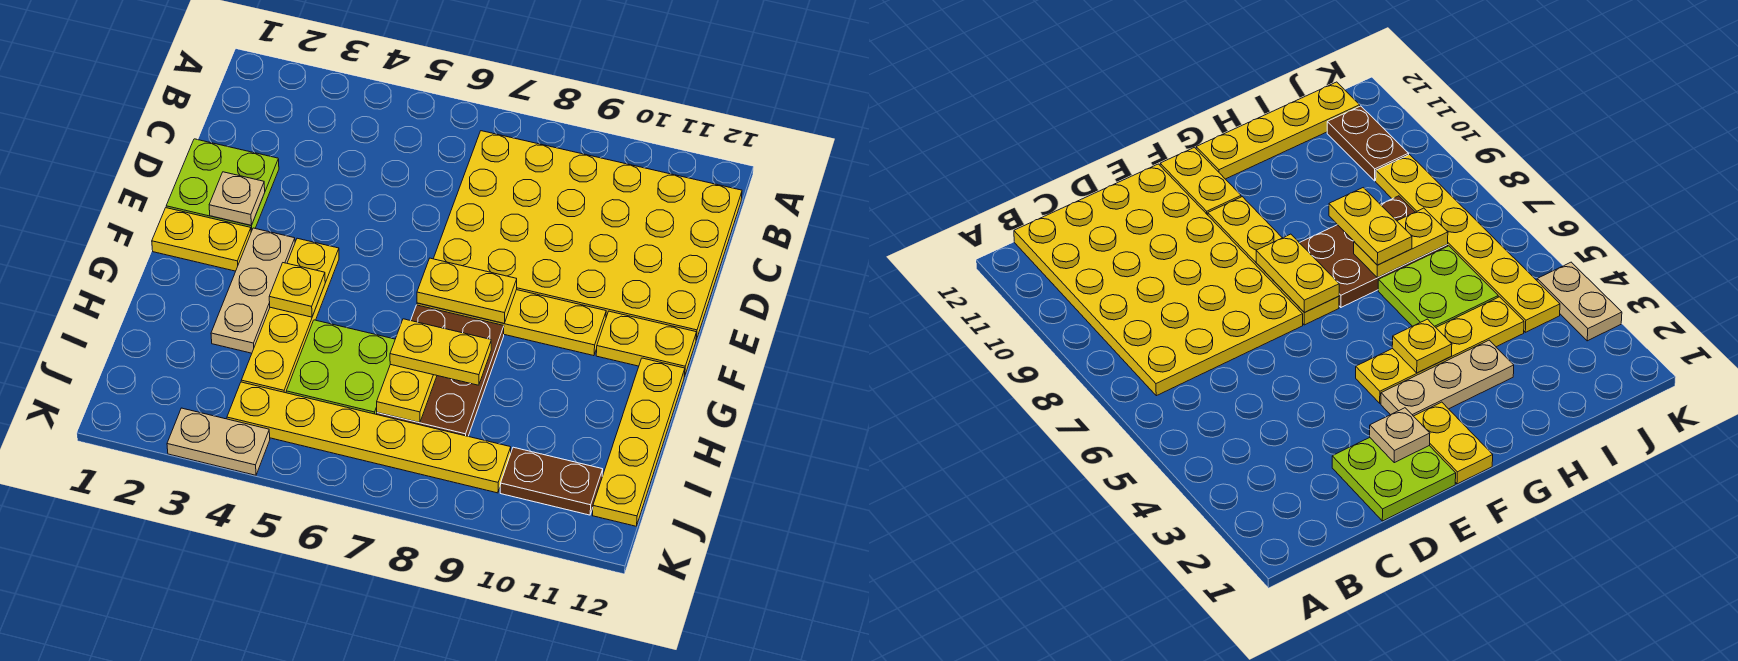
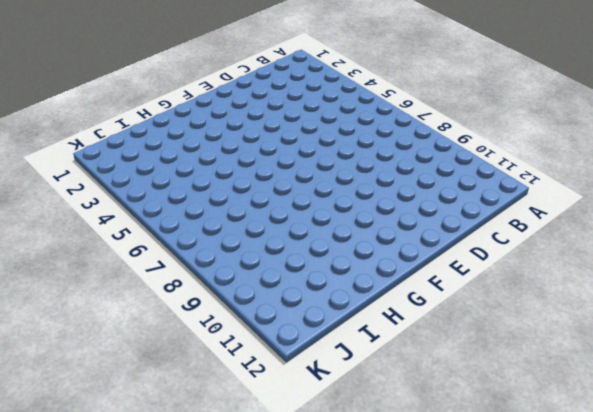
none -> yellow 4x6 plate [433,131,742,340]
none -> lime 2x2 plate [166,139,279,232]
none -> yellow 1x2 plate [152,208,251,271]

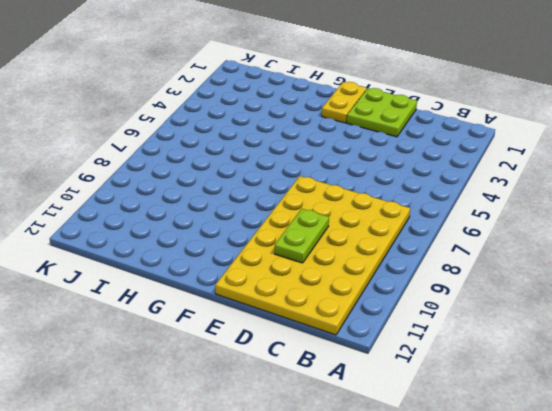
lime 1x2 plate [275,209,329,263] -> none
none -> tan 1x3 plate [211,228,295,353]
none -> yellow 1x4 plate [241,238,339,393]
none -> yellow 1x4 plate [417,290,606,356]

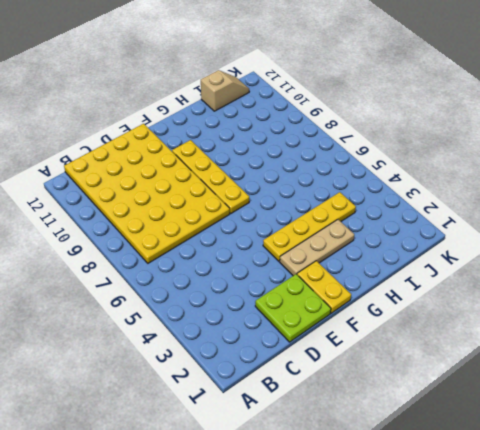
tan 1x2 slope [201,70,249,111] -> yellow 1x4 plate [592,358,685,526]
none -> yellow 1x2 plate [596,311,697,377]
none -> brown 2x3 plate [377,305,504,436]
none -> lime 2x2 plate [286,320,395,414]

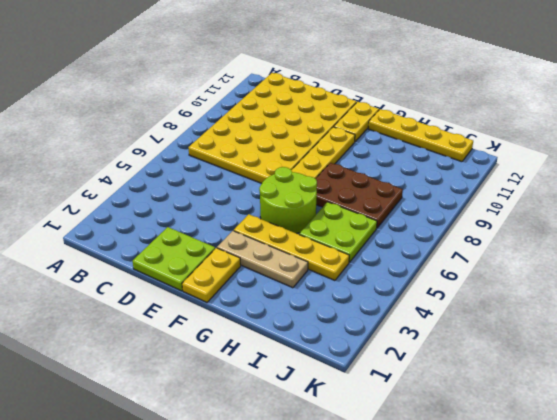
lime 2x2 round brick [259,167,317,233] -> none
none -> yellow 1x6 plate [227,382,511,493]
none -> brown 1x2 plate [500,447,603,515]
none -> tan 1x2 plate [167,408,270,475]

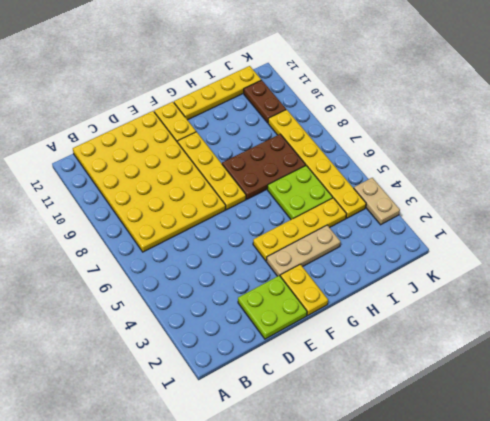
none -> tan 1x1 plate [209,172,265,225]
none -> yellow 1x2 plate [417,258,517,323]
none -> yellow 1x1 plate [269,263,325,317]

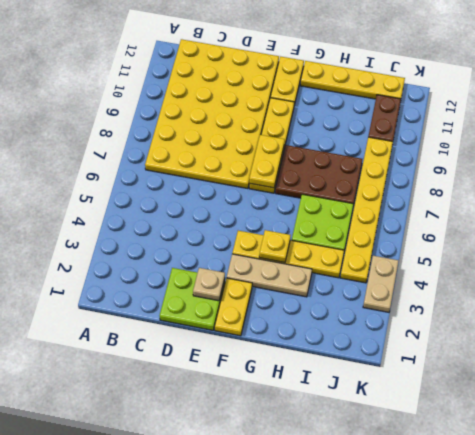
none -> yellow 1x2 plate [377,364,437,423]
none -> yellow 1x2 plate [390,319,491,385]

